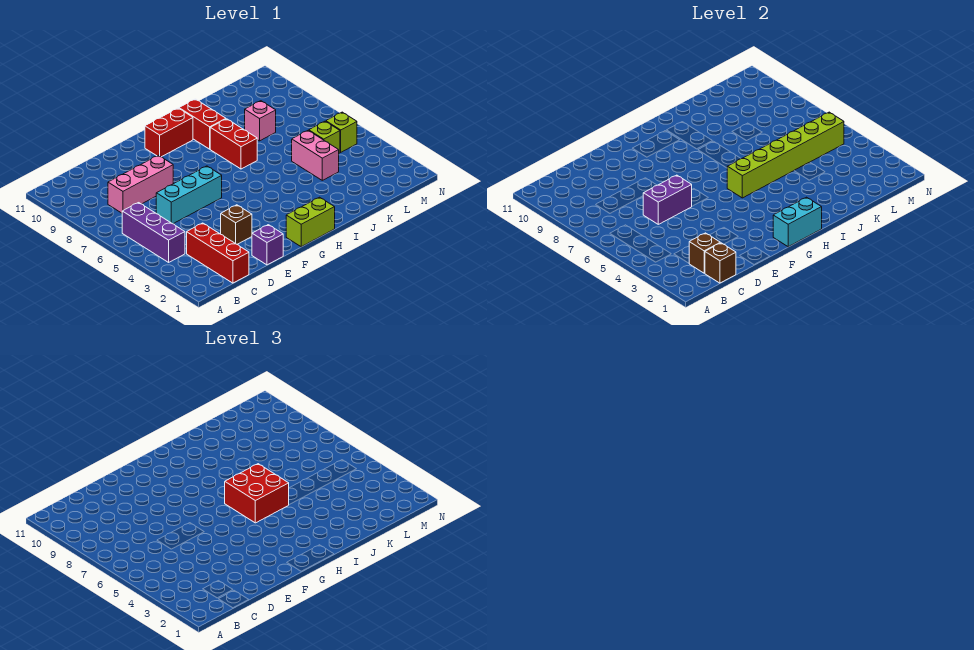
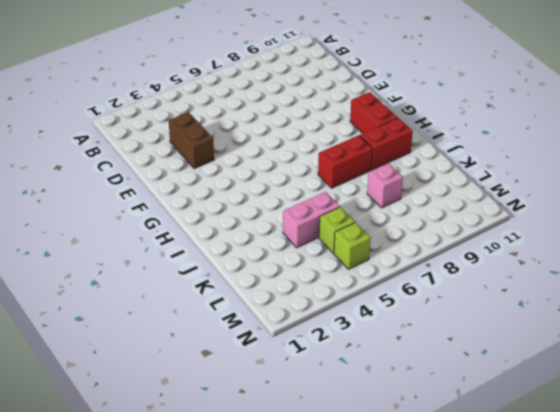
brown 1x2 brick [168,112,214,169] -> brown 1x1 brick [221,205,252,244]
none -> purple 1x3 brick [122,203,185,262]
none -> red 1x3 brick [187,223,249,283]
none -> pink 1x3 brick [108,155,173,213]

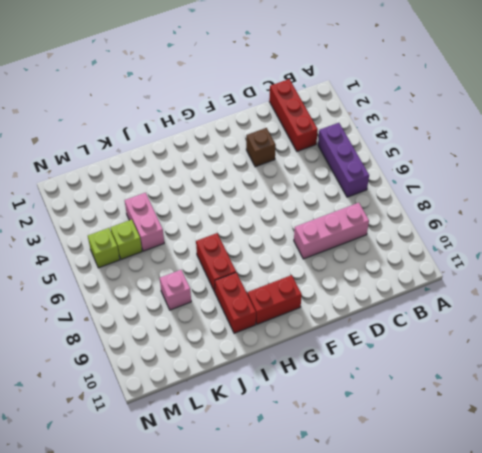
none -> cyan 1x3 brick [156,166,222,224]
none -> purple 1x1 brick [252,225,283,265]
none -> lime 1x2 brick [286,197,335,247]

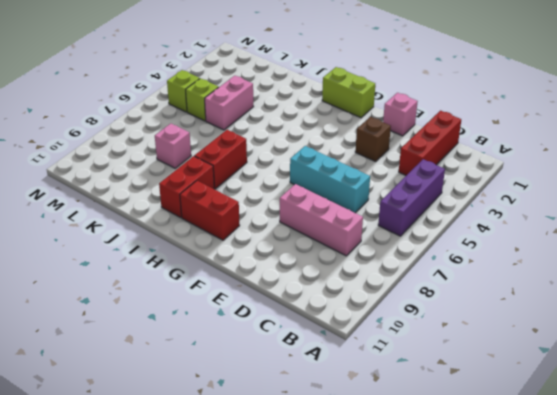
pink 1x1 brick [383,93,418,136] -> purple 1x1 brick [252,225,283,265]
none -> brown 1x1 brick [705,243,736,283]
none -> brown 1x1 brick [689,233,720,273]
none -> purple 1x2 brick [643,175,692,224]

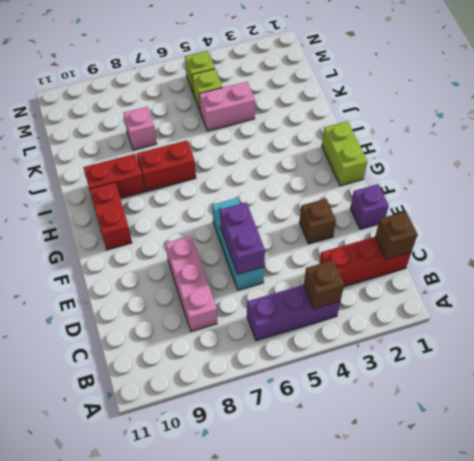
brown 1x1 brick [304,260,344,309] -> brown 1x1 brick moved to [689,233,720,273]
none -> cyan 1x2 brick [773,197,822,247]
none -> lime 1x6 brick [727,112,844,198]
none -> red 2x2 brick [225,464,289,523]

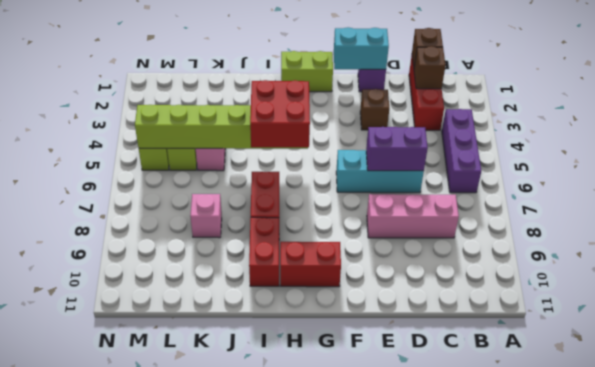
cyan 1x2 brick [334,27,389,69] -> cyan 1x2 brick moved to [773,197,822,247]

